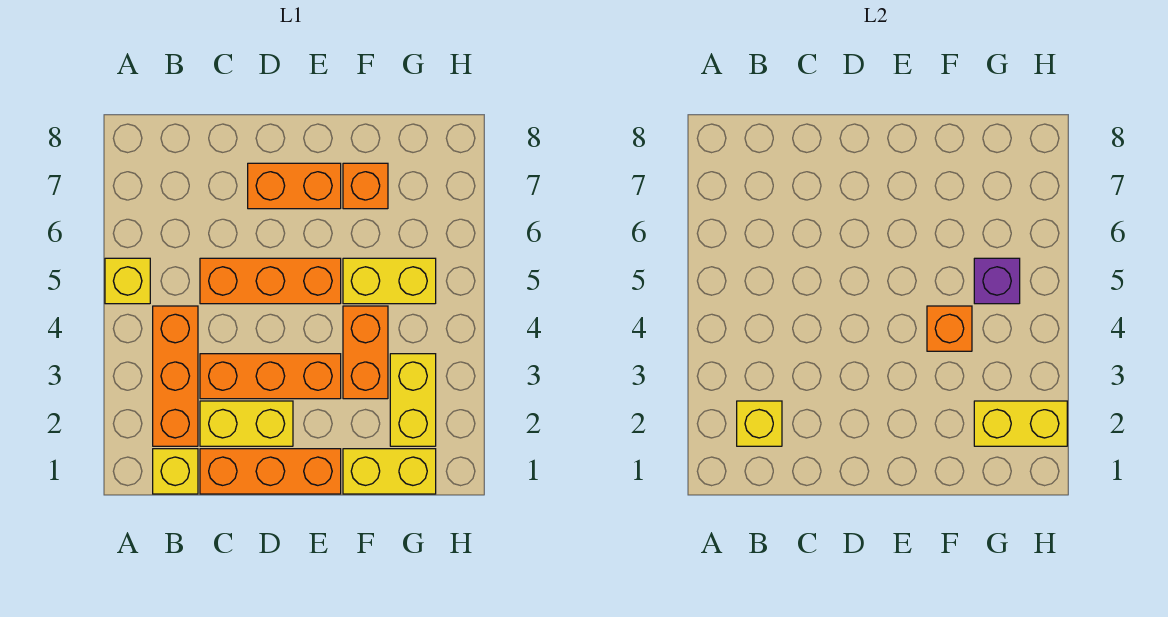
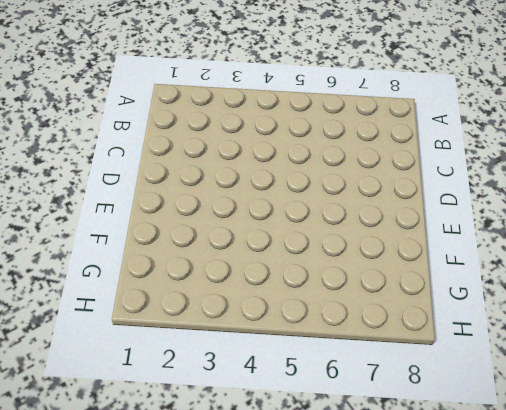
none -> yellow 1x1 brick [105,258,150,304]
none -> yellow 1x1 brick [153,449,198,494]
none -> orange 1x3 brick [153,306,198,446]

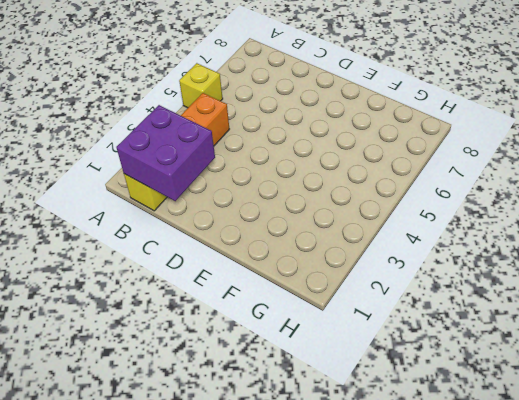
purple 2x2 brick [116,105,215,201] -> yellow 1x1 brick [737,401,782,446]
none -> orange 1x3 brick [200,449,341,494]
none -> yellow 1x2 brick [200,401,293,446]
none -> orange 1x3 brick [200,354,341,399]

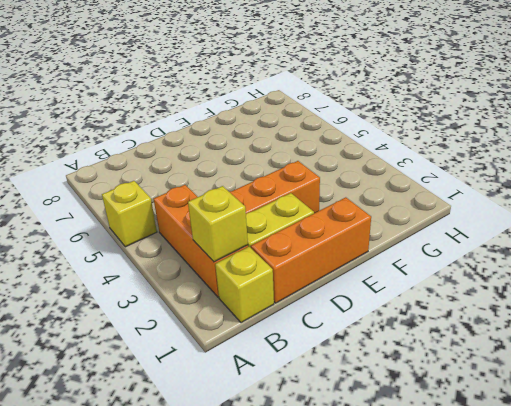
none -> orange 1x3 brick [200,258,341,304]
none -> orange 1x2 brick [248,163,341,209]
none -> yellow 1x2 brick [343,449,436,494]

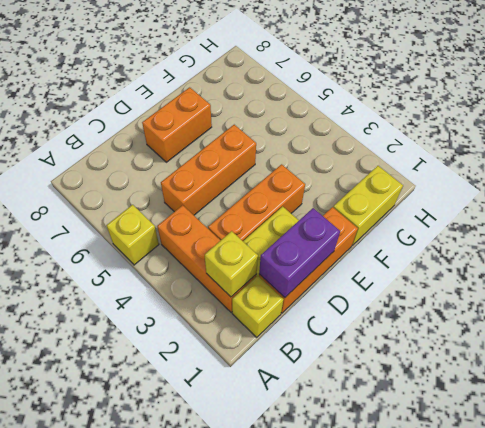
purple 1x2 brick [259,208,340,297] -> none
none -> orange 1x2 brick [343,306,388,399]
none -> yellow 1x2 brick [343,258,436,304]
none -> orange 1x1 brick [343,163,388,209]

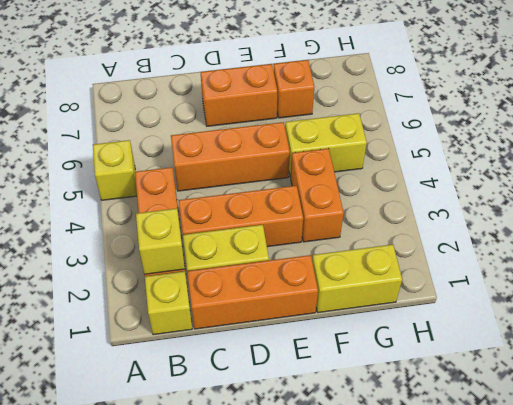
none -> yellow 1x2 brick [390,354,436,446]
none -> orange 1x1 brick [927,306,972,351]
none -> yellow 1x2 brick [974,401,1067,446]

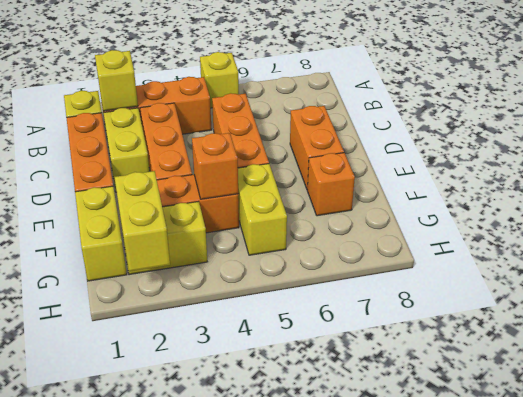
none -> purple 1x1 brick [974,258,1020,304]

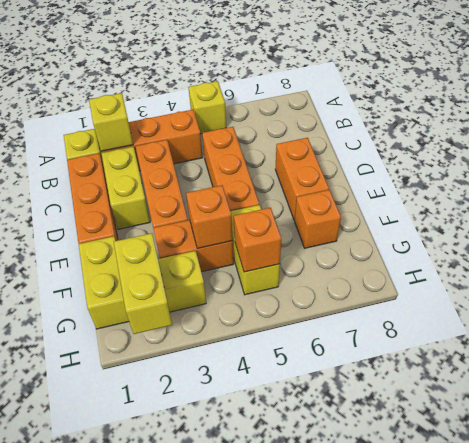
orange 1x1 brick [234,208,281,272] -> purple 1x1 brick [974,258,1020,304]

